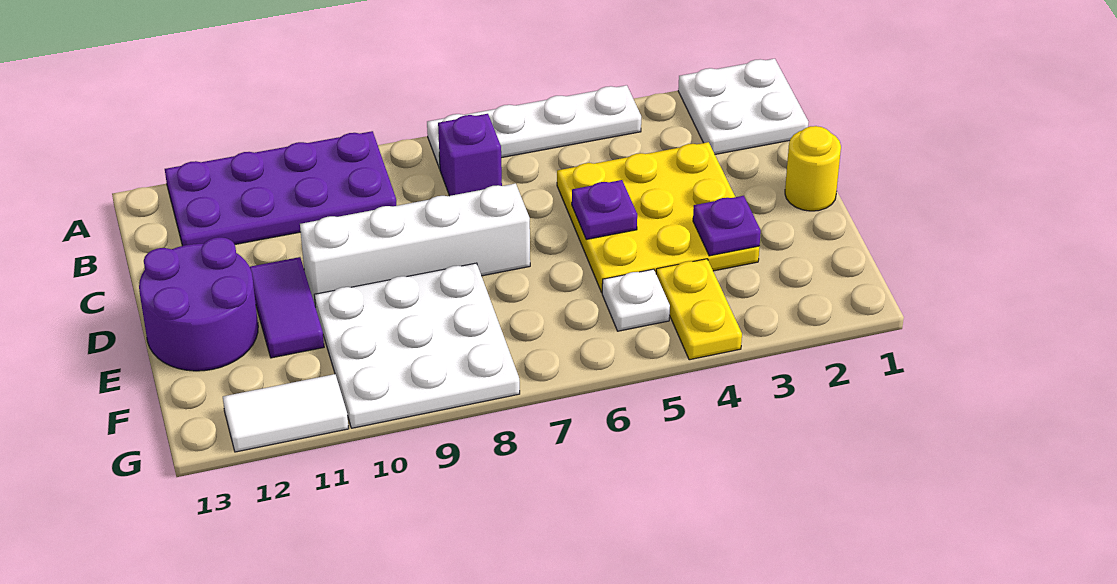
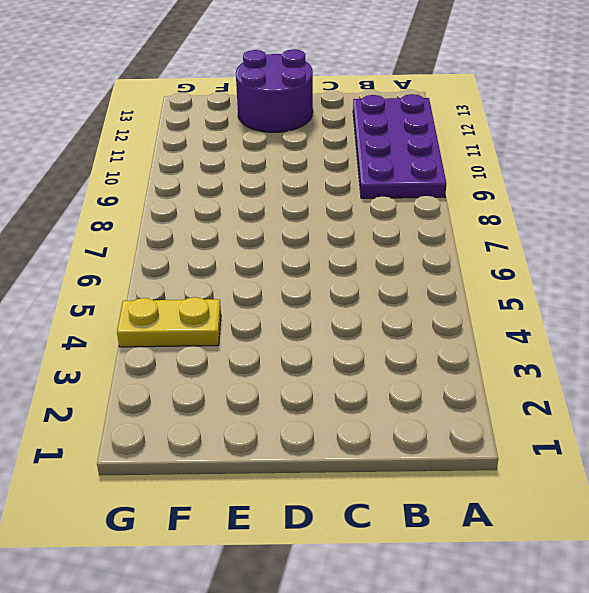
none -> white 2x2 plate [678,59,808,154]
none -> white 1x4 plate [427,85,641,169]
none -> purple 1x1 brick [438,114,502,196]

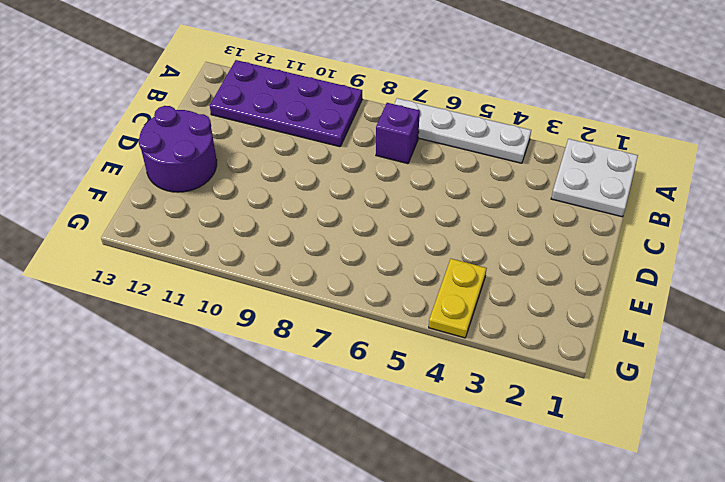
none -> yellow 3x3 plate [557,142,759,292]
none -> yellow 1x1 round brick [785,126,841,211]
none -> white 1x4 brick [300,184,530,304]

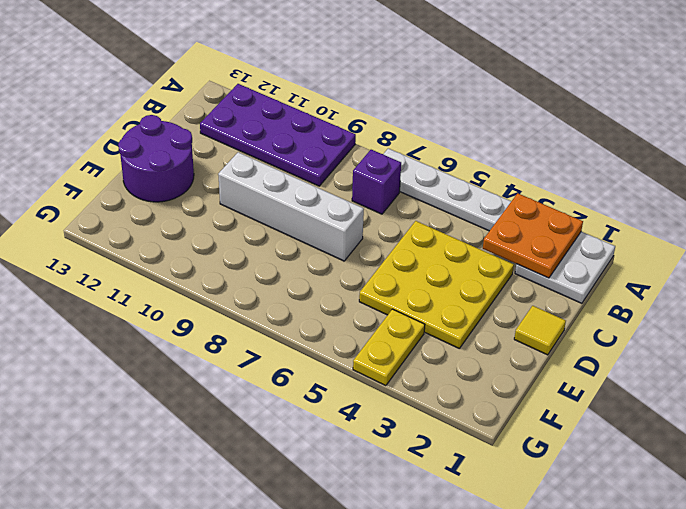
orange 2x2 plate [483,193,583,278] -> none
yellow 1x1 tile [514,306,566,355] -> yellow 1x1 round brick [785,126,841,211]
none -> purple 1x2 tile [250,257,324,358]
none -> white 3x3 plate [314,263,520,428]
none -> white 1x1 plate [602,269,670,331]

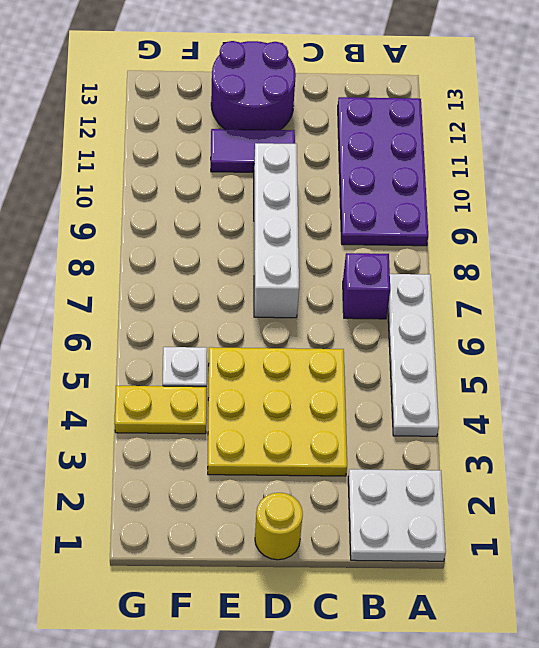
none -> white 3x3 plate [314,263,520,428]
none -> white 1x2 tile [223,374,349,452]
none -> purple 1x1 plate [572,180,637,239]

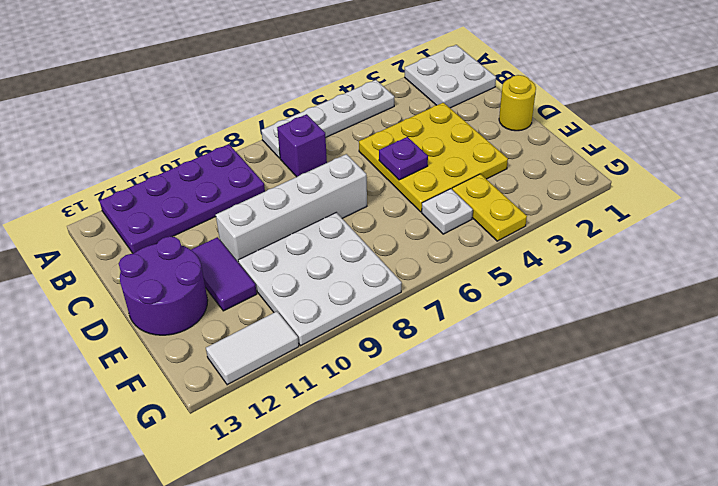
none -> purple 1x1 plate [693,196,761,256]

